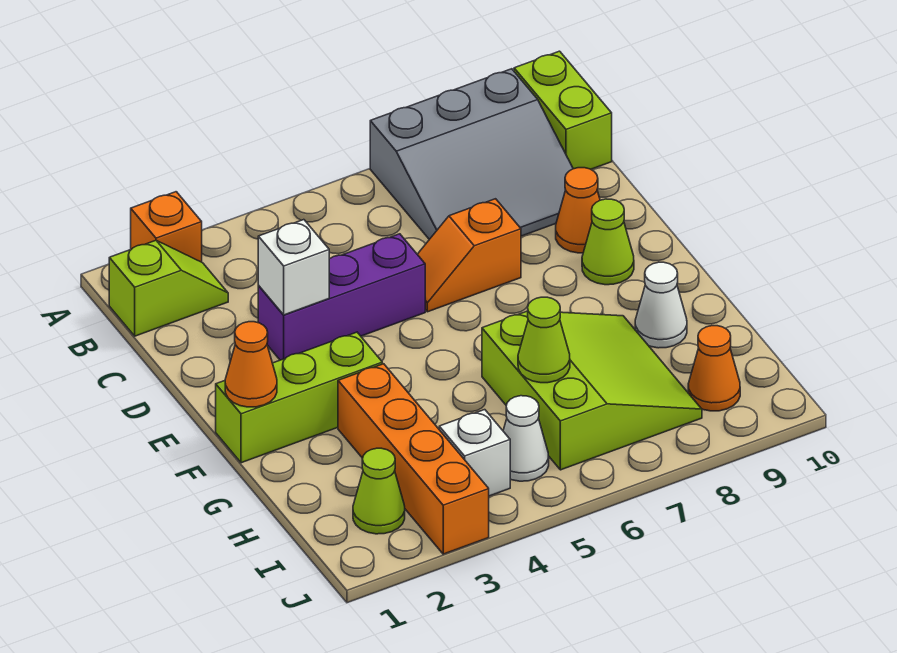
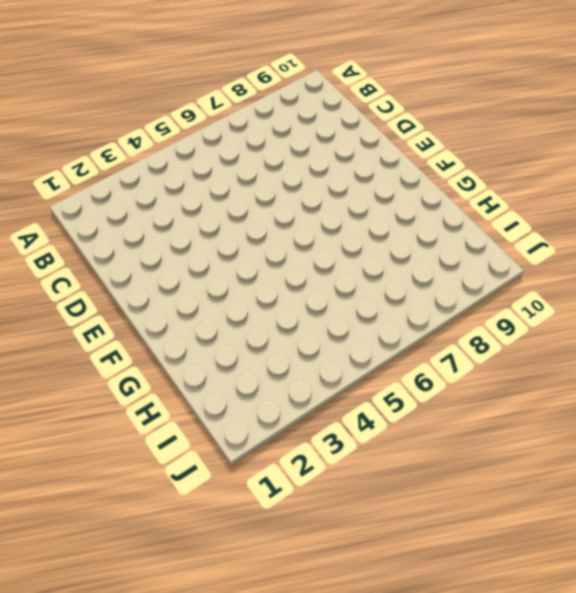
none -> orange 1x1 brick [131,192,202,262]
none -> grey 3x3 slope [370,69,573,239]
none -> lime 1x2 brick [514,51,612,169]

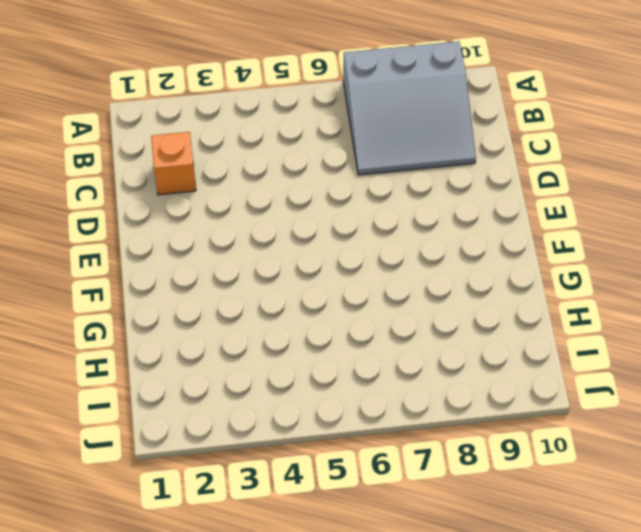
orange 1x1 brick [151,132,196,195] -> orange 1x1 brick moved to [131,192,202,262]
none -> lime 1x2 brick [514,51,612,169]
none -> lime 1x2 slope [109,240,228,336]
none -> purple 1x3 brick [258,234,425,360]

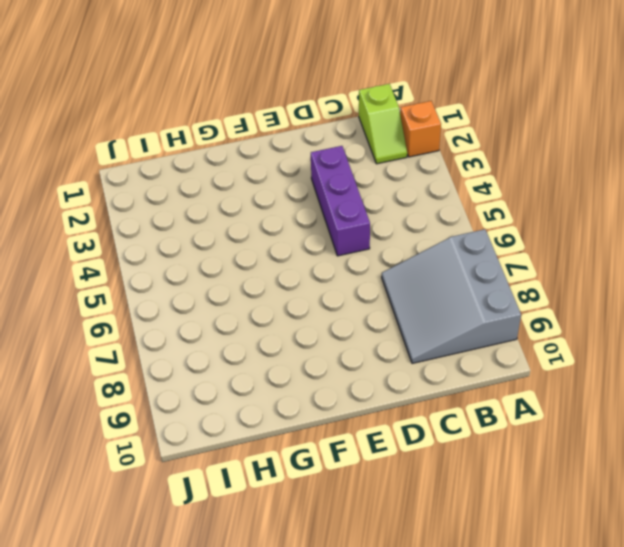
none -> lime 1x2 brick [514,51,612,169]
none -> orange 1x2 slope [417,199,521,312]
none -> orange 1x1 cone [556,168,600,253]

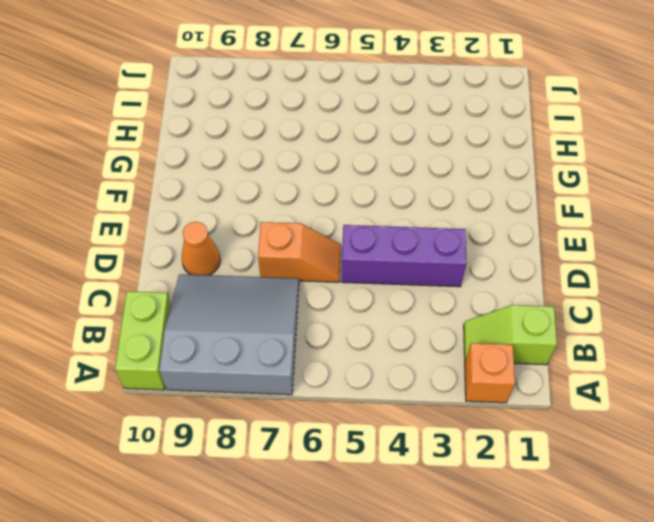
none -> lime 1x1 cone [582,199,634,285]
none -> lime 1x3 brick [216,332,382,463]
none -> orange 1x4 brick [338,364,489,554]

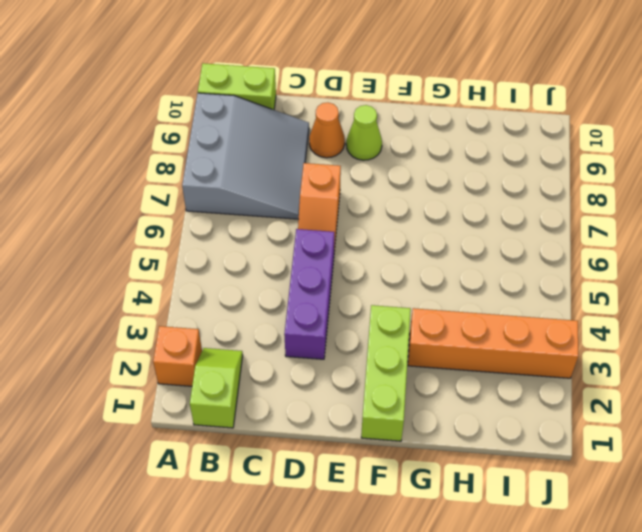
none -> lime 3x3 slope [482,311,702,470]
none -> white 1x1 cone [635,262,687,348]
none -> lime 1x1 cone [353,448,405,534]

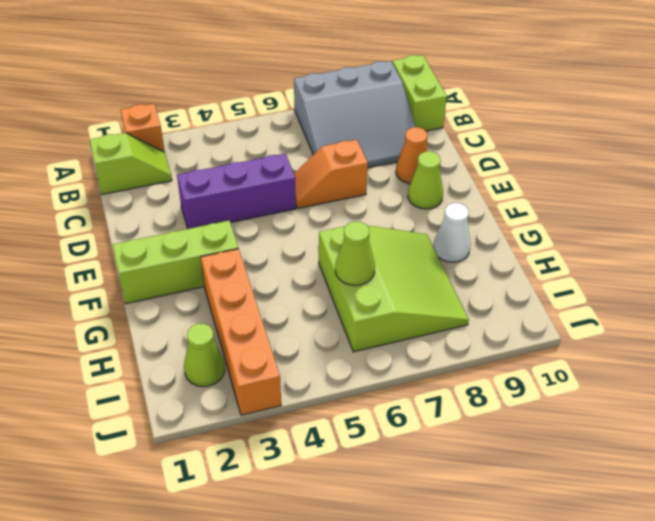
none -> white 1x1 brick [439,410,510,496]
none -> white 1x1 cone [503,396,549,481]
none -> orange 1x1 cone [688,326,740,411]

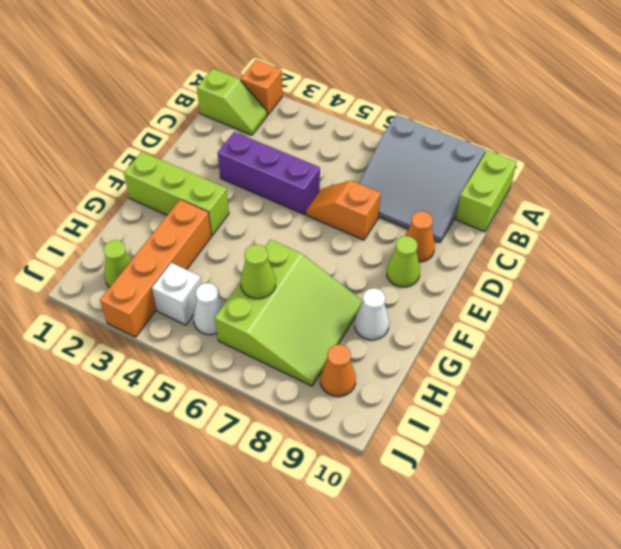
none -> white 1x1 brick [258,220,329,315]
none -> orange 1x1 cone [225,322,277,407]

